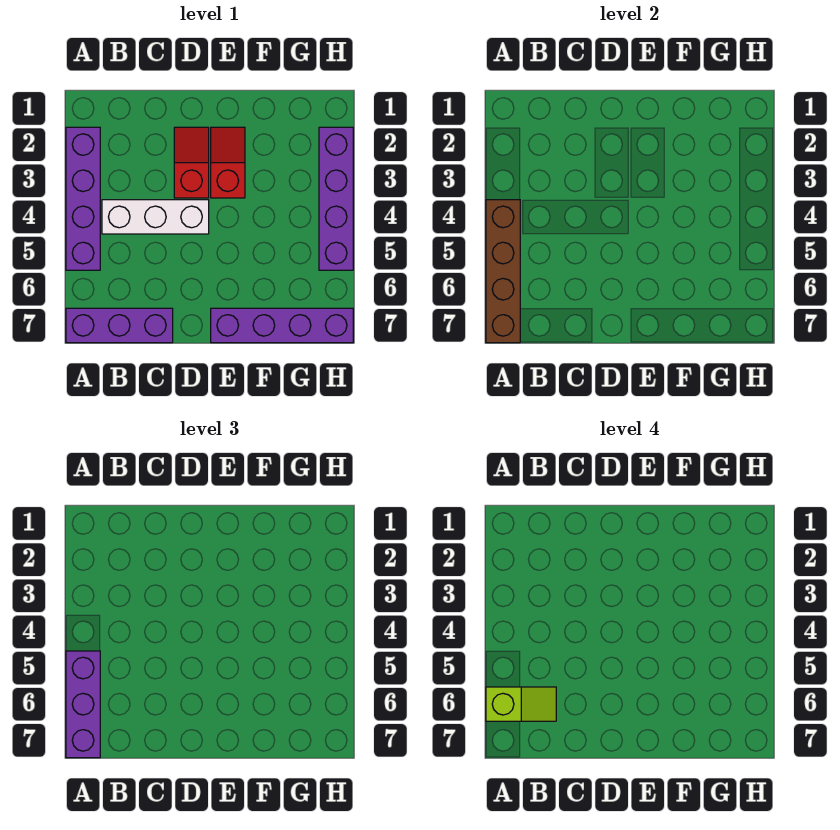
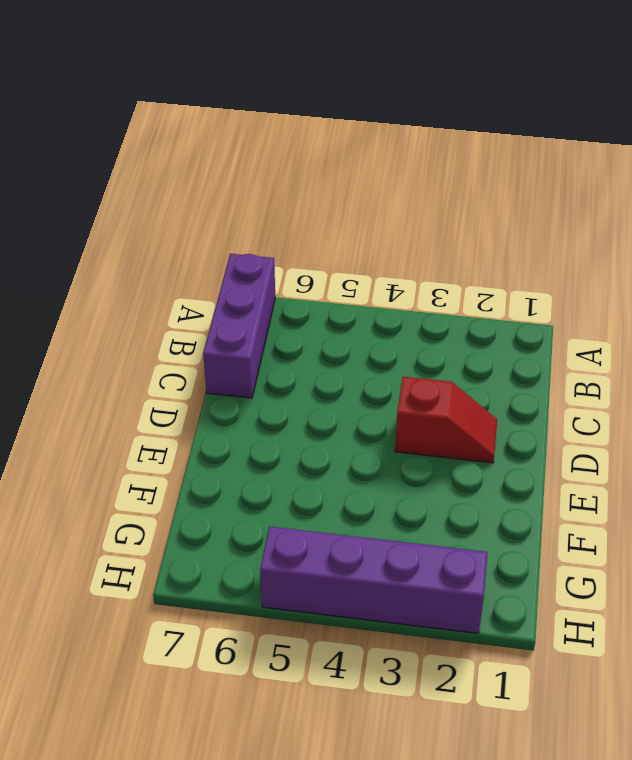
none -> purple 1x4 brick [66,127,100,270]
none -> white 1x3 brick [102,200,209,234]

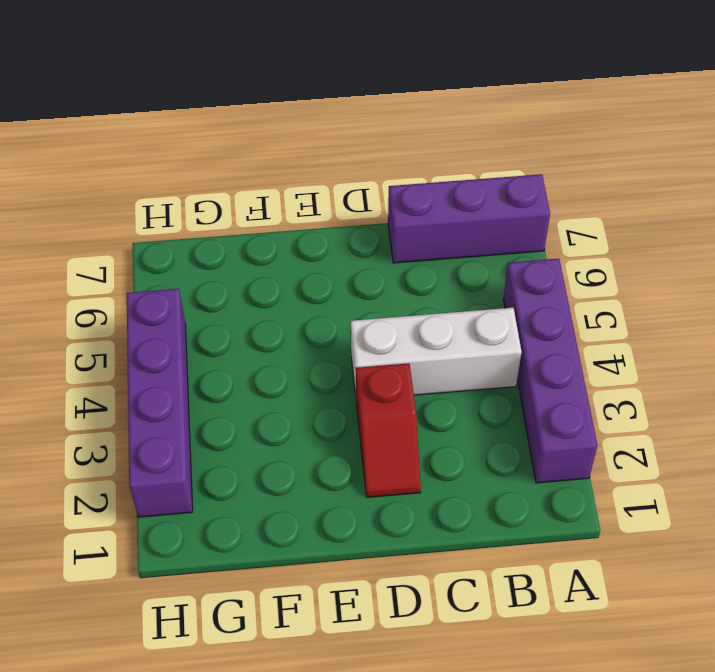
none -> red 1x2 slope [211,127,245,198]
none -> purple 1x4 brick [211,308,353,343]

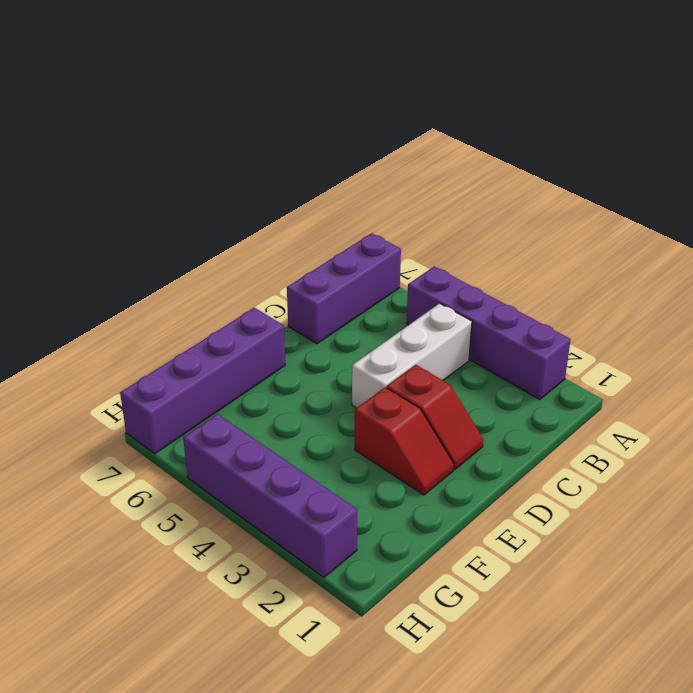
none -> brown 1x4 brick [486,200,520,343]
none -> purple 1x3 brick [66,651,100,758]

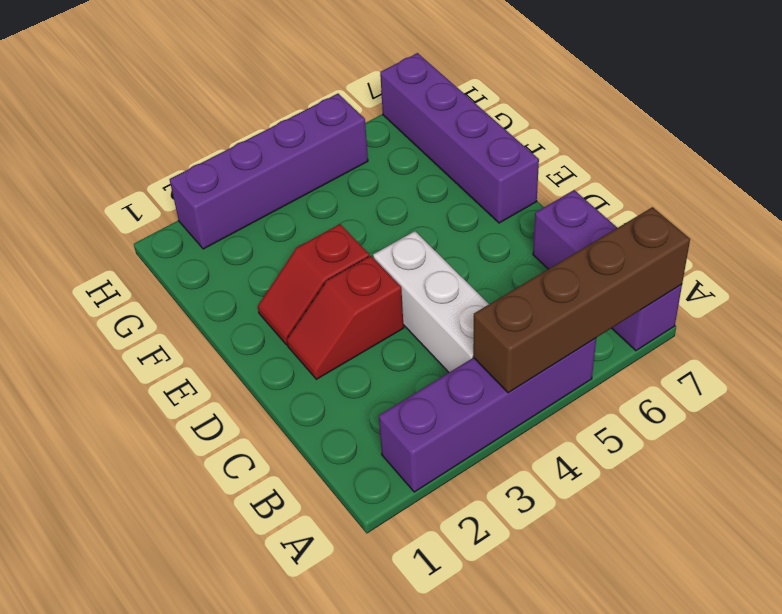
none -> purple 1x3 brick [66,651,100,758]
none -> lime 1x2 slope [486,687,556,721]

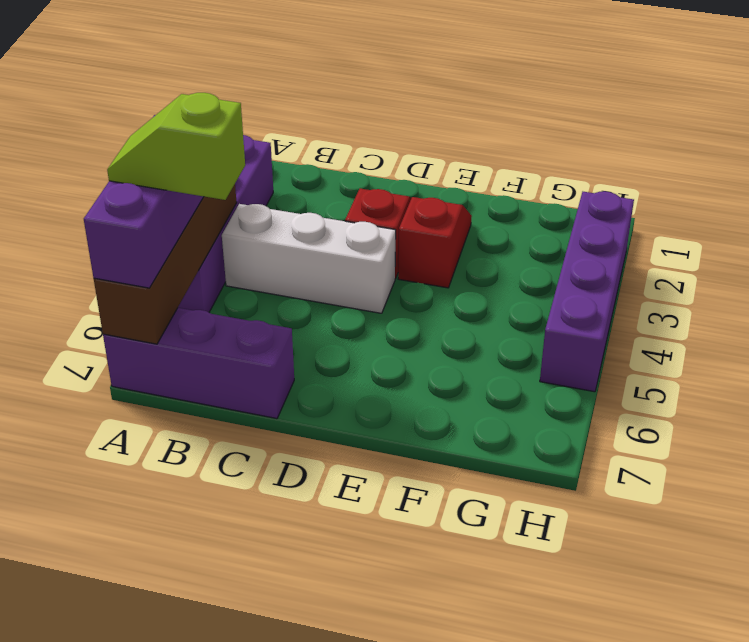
lime 1x2 slope [107,93,245,200] -> lime 1x2 slope turned to [486,687,556,721]
none -> purple 1x4 brick [211,308,353,343]

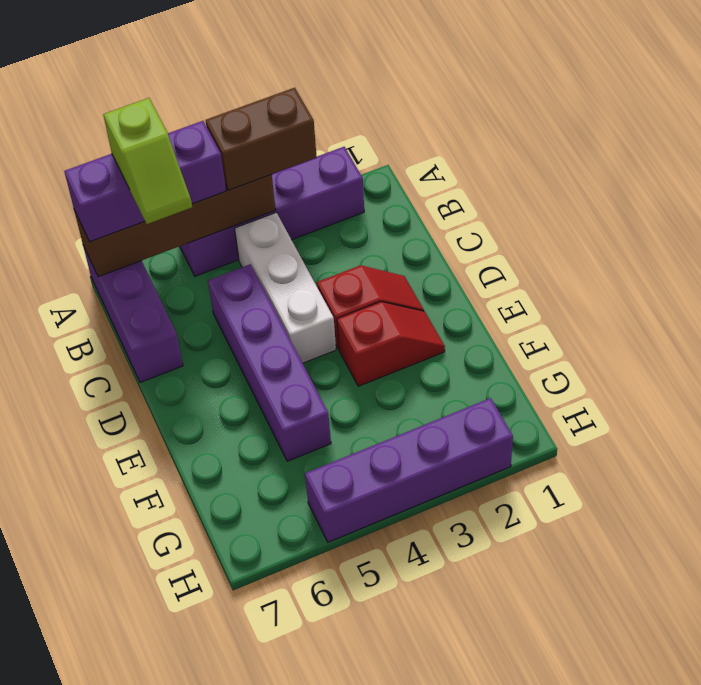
brown 1x2 brick [206,88,317,190] -> none
purple 1x4 brick [208,264,331,461] -> purple 1x4 brick moved to [211,308,353,343]

